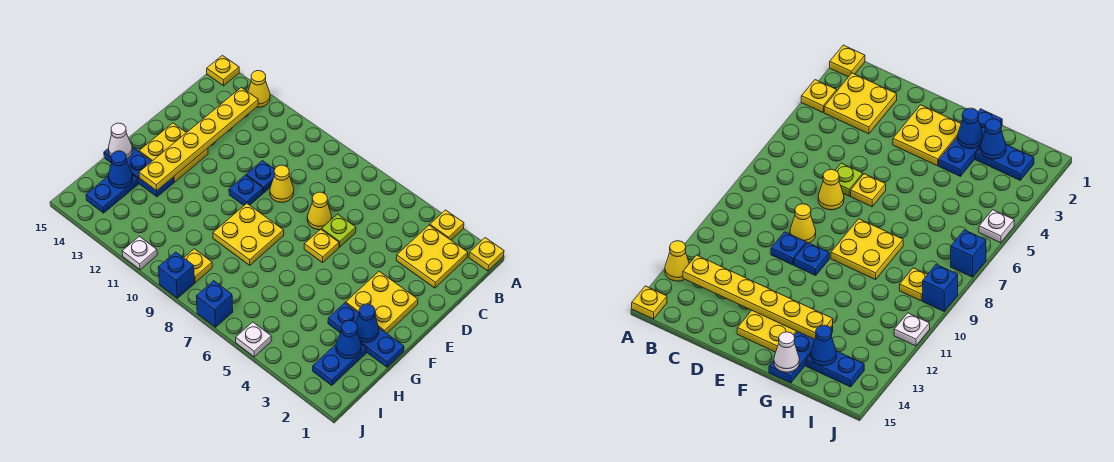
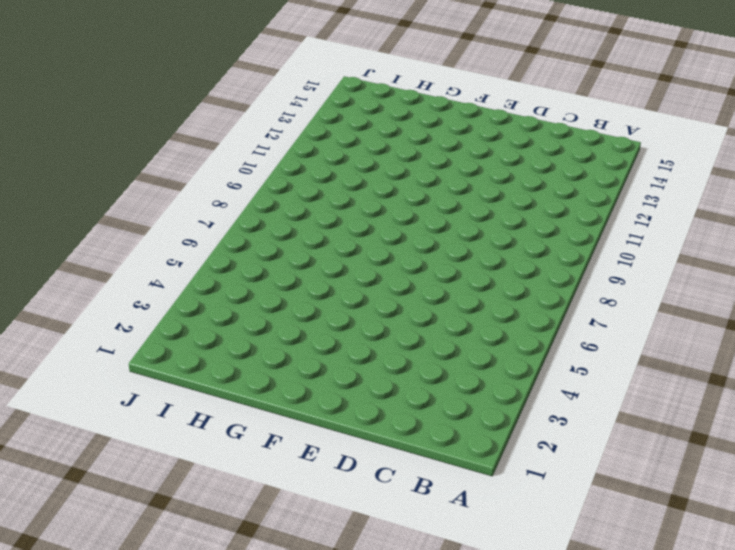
none -> yellow 1x1 plate [469,238,504,271]
none -> yellow 1x1 plate [430,210,464,240]
none -> yellow 1x1 cone [248,71,270,107]

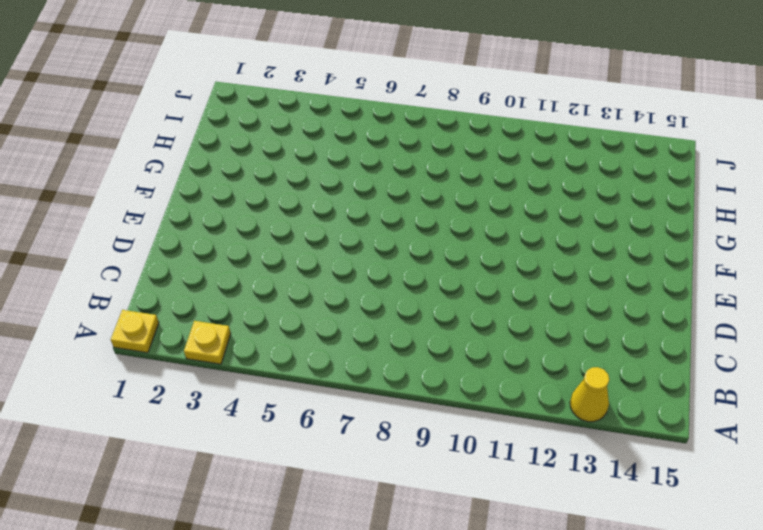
none -> yellow 1x1 plate [207,55,239,86]
none -> yellow 2x2 plate [396,225,468,288]
none -> lime 1x1 plate [321,214,356,247]

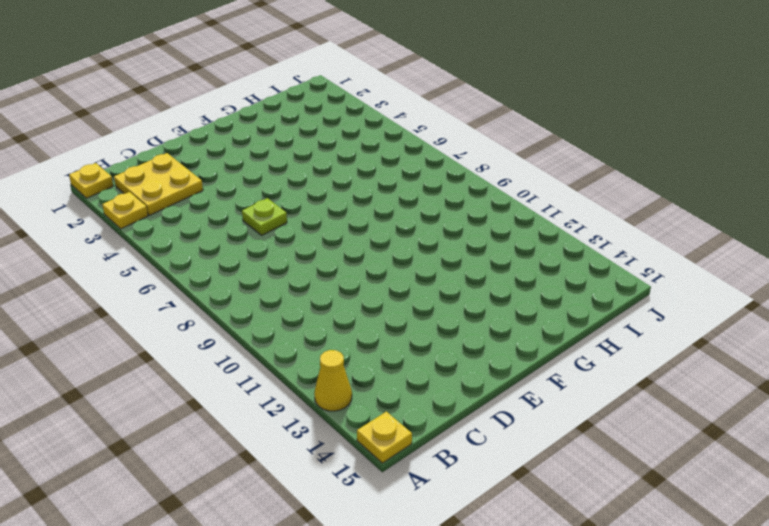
none -> yellow 1x1 cone [307,192,332,230]
none -> yellow 1x1 cone [270,165,294,202]
none -> blue 1x1 plate [246,161,275,193]

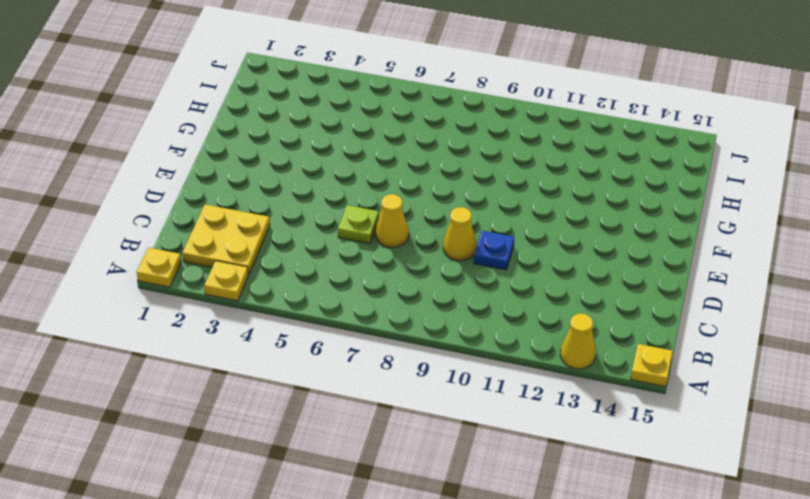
none -> yellow 2x2 plate [346,271,418,333]
none -> yellow 1x1 plate [304,229,339,263]
none -> blue 1x1 plate [229,175,263,205]

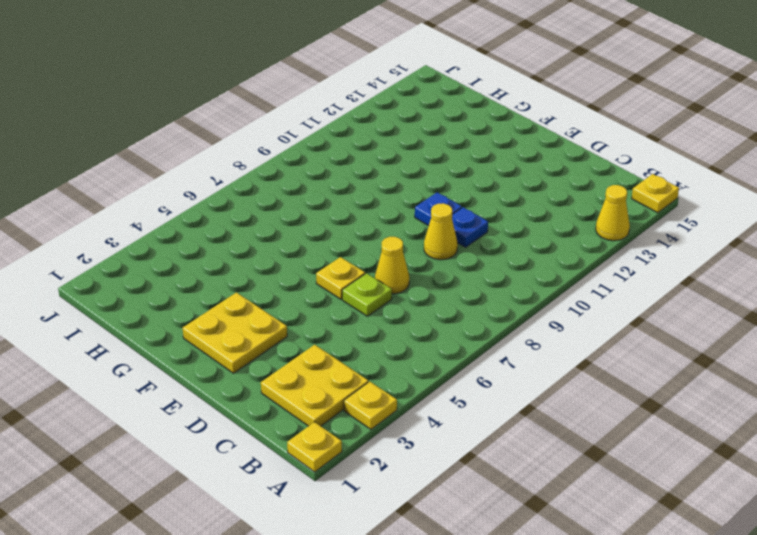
none -> yellow 2x2 plate [139,123,208,182]
none -> yellow 2x2 plate [213,203,284,265]
none -> blue 1x3 plate [328,303,404,367]

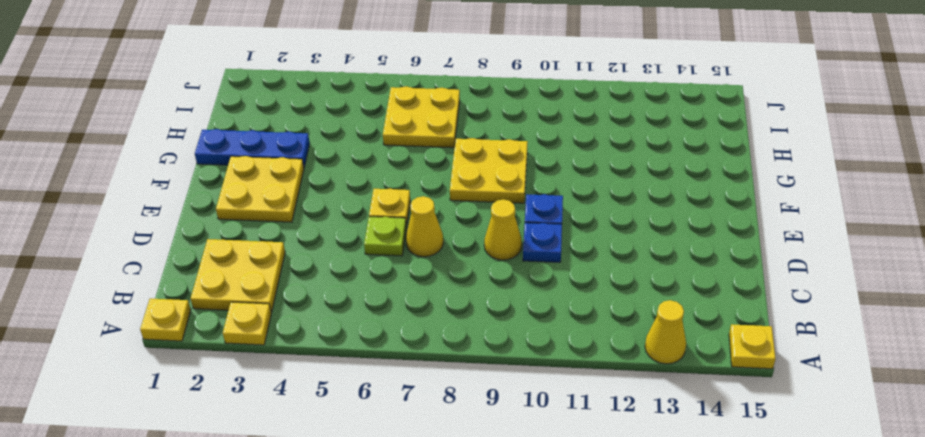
yellow 2x2 plate [383,86,460,148] -> yellow 2x2 plate moved to [139,123,208,182]
none -> blue 1x3 plate [104,147,174,197]
none -> blue 1x2 plate [313,344,366,386]
none -> blue 1x2 plate [86,175,138,213]

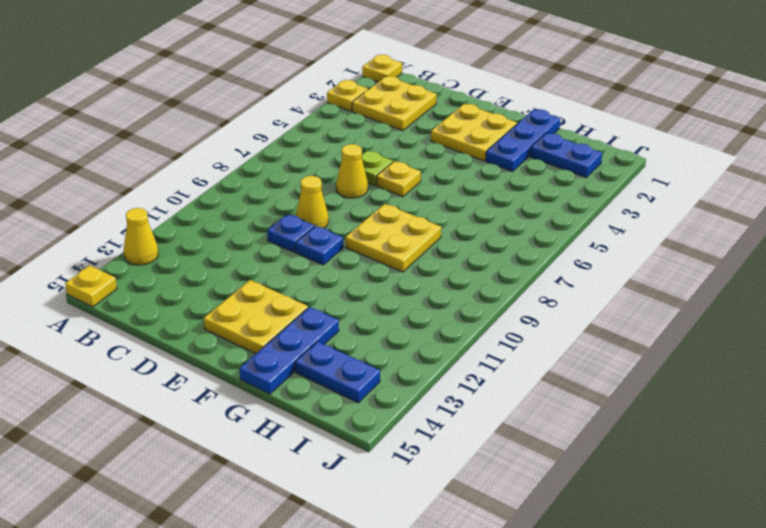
none -> yellow 1x1 plate [184,249,212,282]
none -> white 1x1 plate [236,322,271,357]
none -> blue 1x1 brick [196,281,233,327]

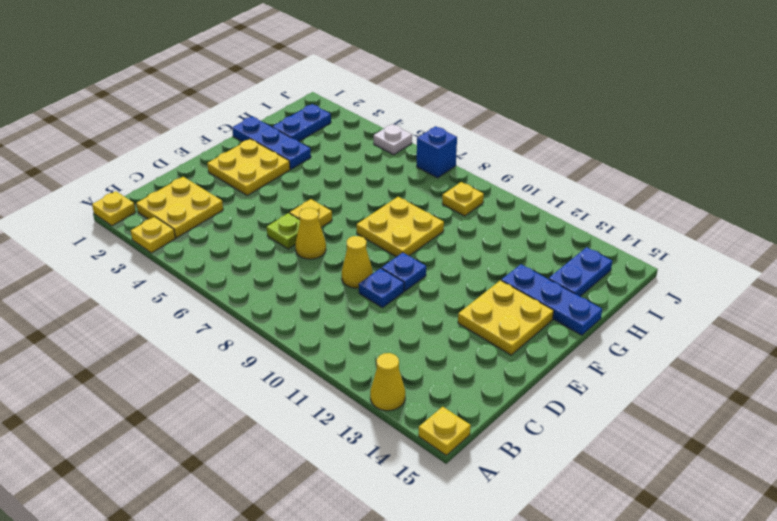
none -> blue 1x1 brick [158,252,195,298]
none -> white 1x1 plate [122,236,157,270]
none -> yellow 1x6 plate [139,87,258,191]

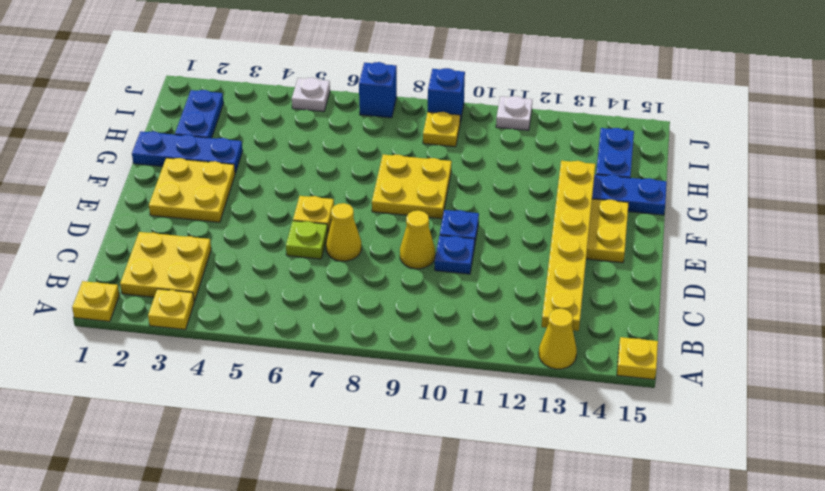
none -> blue 1x1 cone [355,304,379,342]
none -> white 1x1 cone [109,123,132,159]
none -> blue 1x1 cone [336,321,361,359]

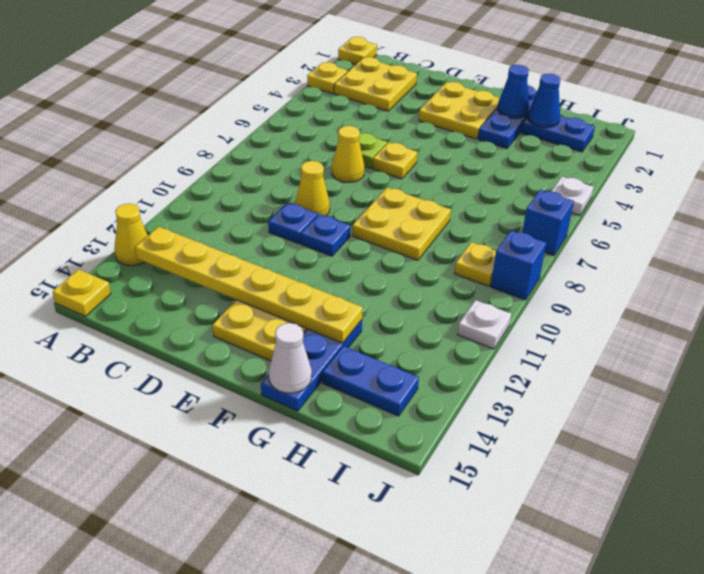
none -> blue 1x1 cone [109,151,133,188]

